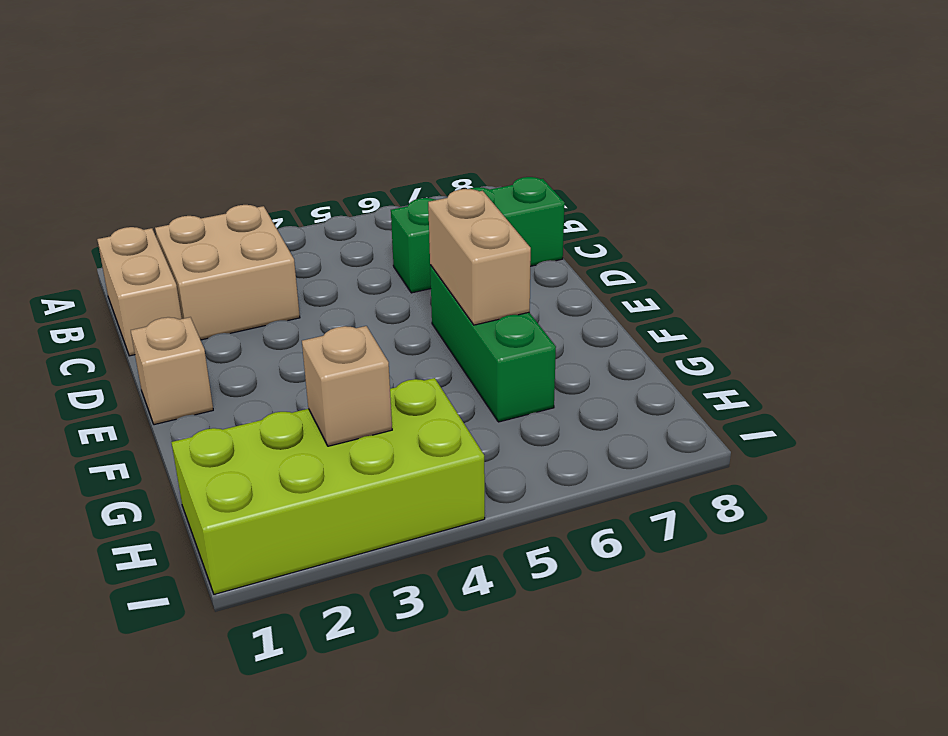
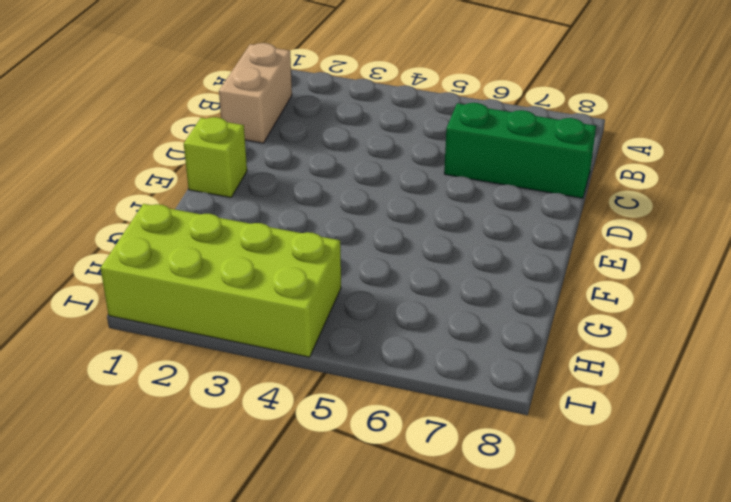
lime 1x1 brick [184,117,247,197] -> tan 1x1 brick [131,317,213,425]
none -> tan 2x2 brick [155,205,300,340]
none -> green 1x3 brick [430,265,556,422]

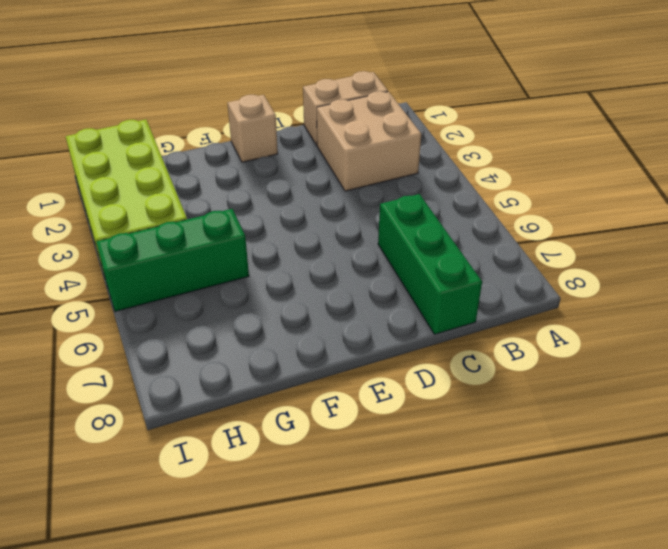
green 1x3 brick [96,209,249,311] -> green 1x3 brick moved to [430,265,556,422]
none -> tan 1x2 brick [428,189,531,325]
none -> tan 1x1 brick [302,326,392,446]

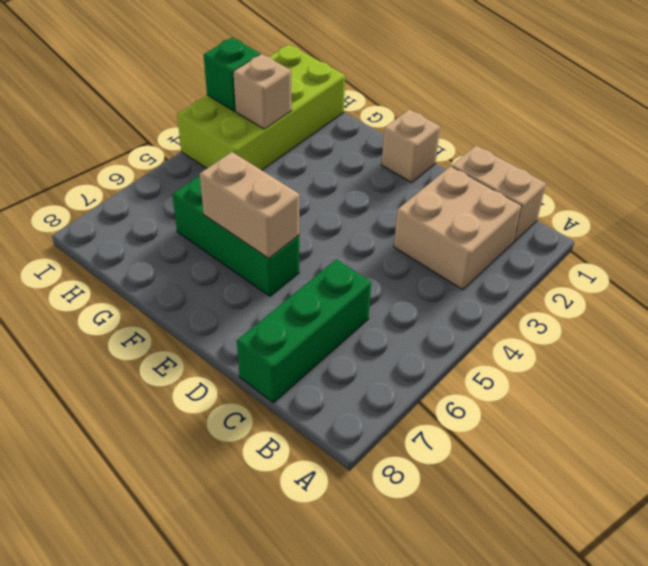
green 1x1 brick [204,38,260,111] -> none

